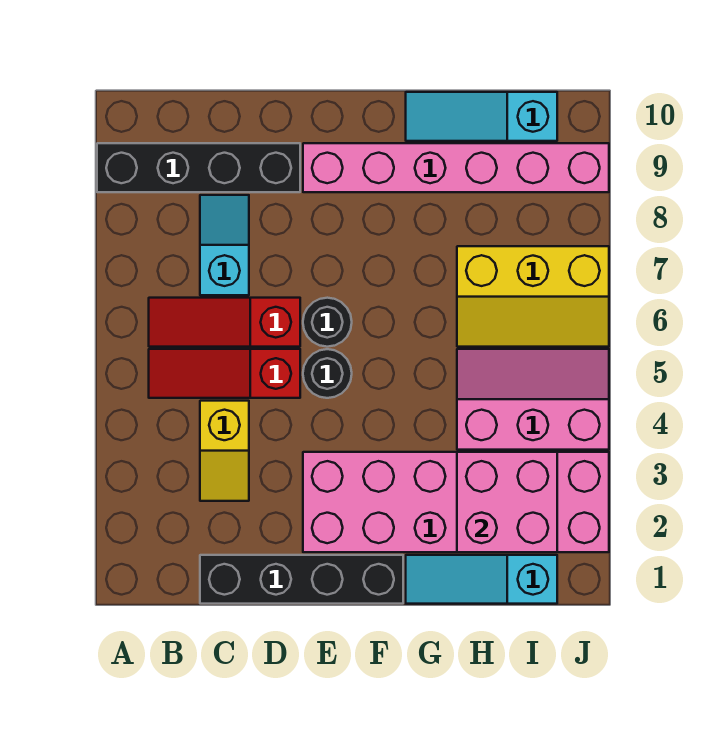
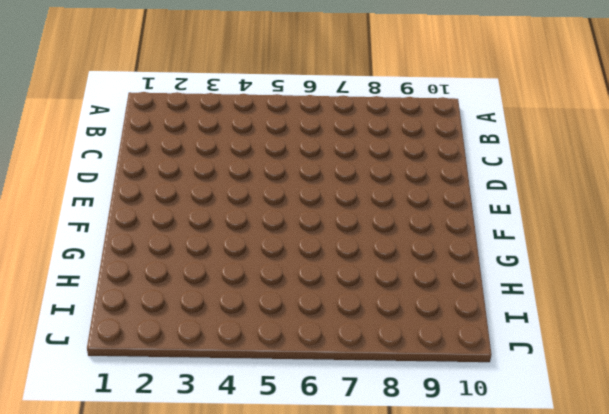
none -> black 1x4 brick [97,143,300,192]
none -> red 1x3 slope [149,349,300,398]
none -> red 1x3 slope [149,298,300,347]

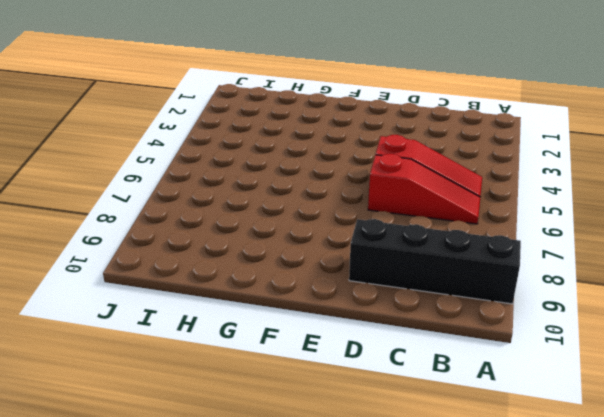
none -> black 1x4 brick [200,555,403,604]
none -> yellow 1x2 slope [200,401,249,501]
none -> cyan 1x2 slope [200,195,249,295]

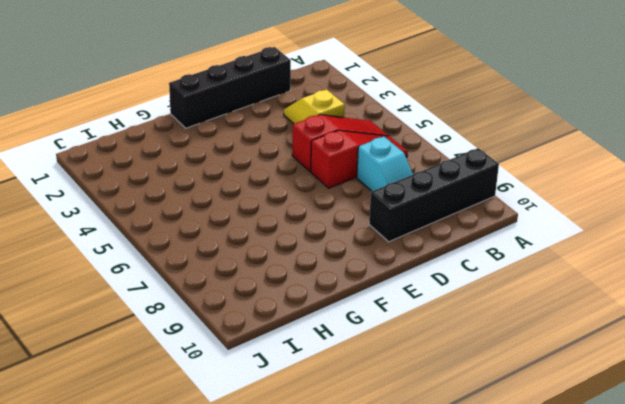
none -> pink 2x6 brick [303,452,609,552]
none -> black 1x1 round brick [303,349,352,398]
none -> black 1x1 round brick [303,298,352,347]

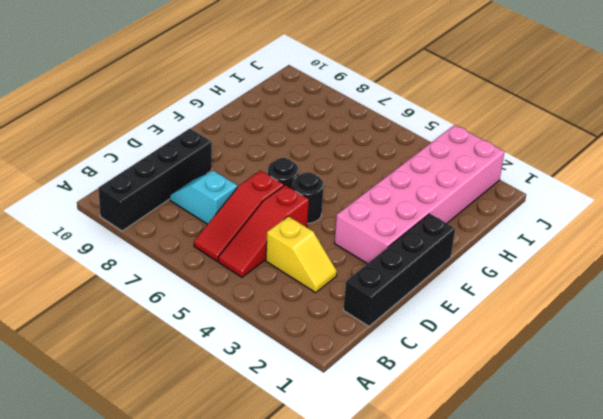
none -> pink 1x6 brick [303,143,609,192]
none -> cyan 1x3 slope [406,555,557,604]
none -> cyan 1x3 slope [406,92,557,141]

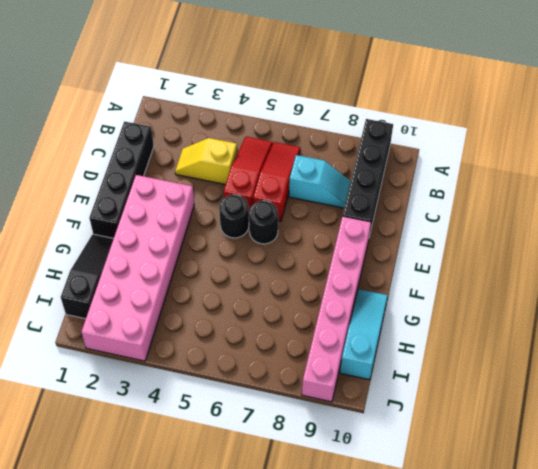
black 1x3 slope [61,234,114,319] -> cyan 1x3 slope [406,555,557,604]
none -> pink 2x3 slope [457,349,609,450]
none -> yellow 2x3 slope [457,246,609,347]
none -> pink 2x2 brick [457,452,557,552]

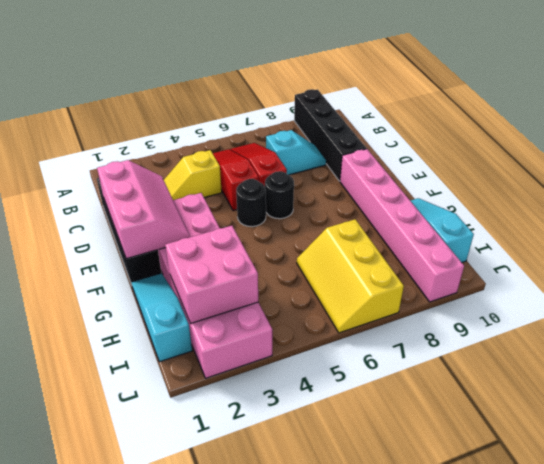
pink 2x3 slope [97,160,190,259] -> pink 2x3 slope moved to [457,349,609,450]

